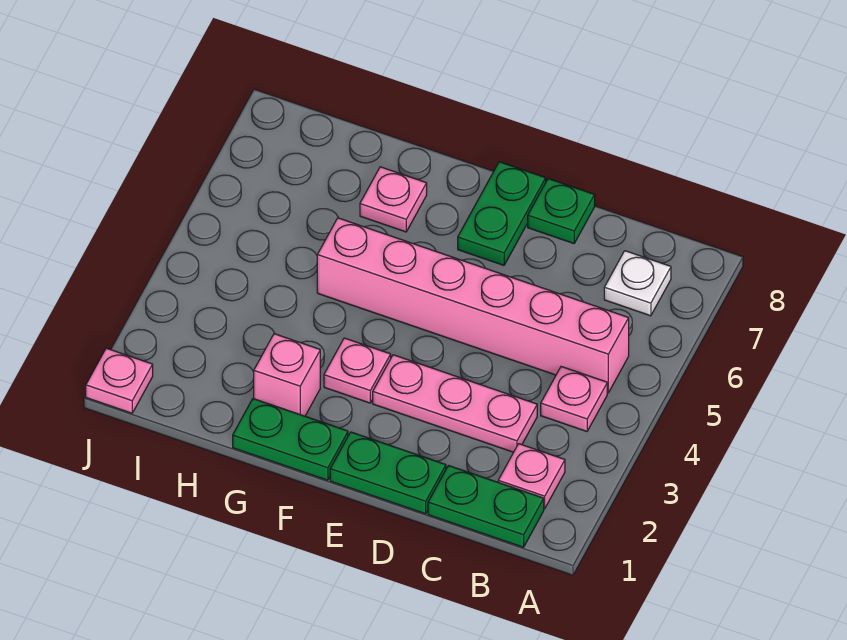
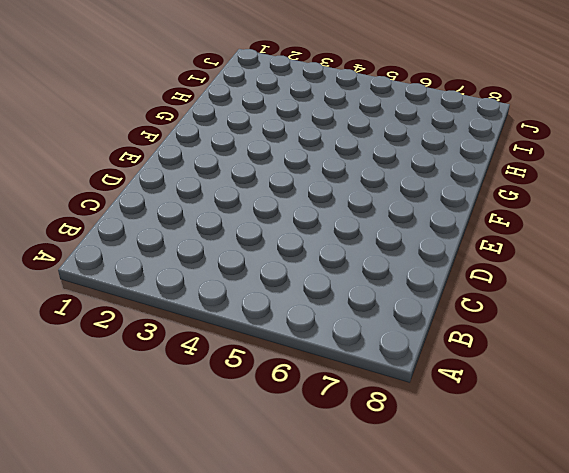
none -> green 1x2 plate [428,466,544,547]
none -> pink 1x1 plate [498,444,565,509]
none -> pink 1x1 plate [541,367,607,431]

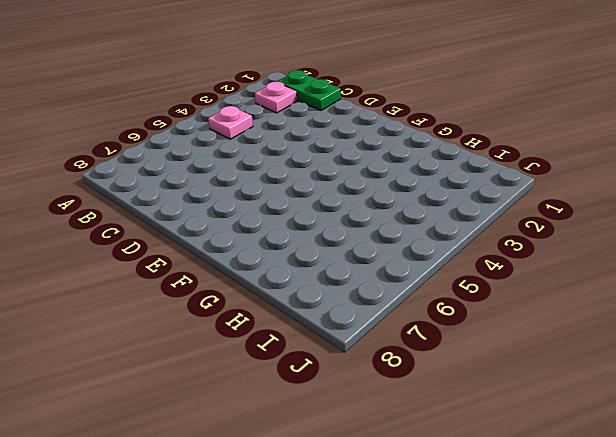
none -> pink 1x6 brick [317,218,629,393]
none -> white 1x1 plate [604,251,671,316]
none -> pink 1x3 plate [373,355,537,452]

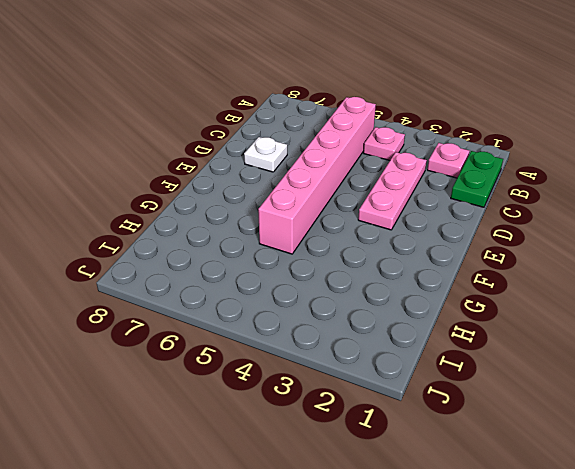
white 1x1 plate [244,137,287,172] -> white 1x1 plate moved to [604,251,671,316]
none -> green 1x2 plate [330,432,446,514]
none -> green 1x1 plate [528,179,595,244]
none -> green 1x2 plate [458,162,546,265]

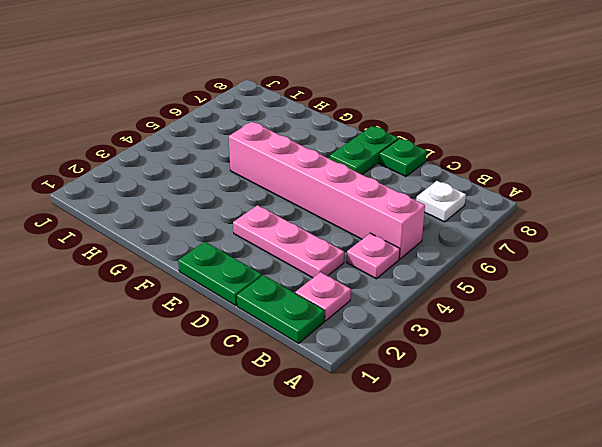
none -> green 1x2 plate [233,399,348,480]
none -> pink 1x1 plate [324,338,391,403]
none -> pink 1x1 brick [254,334,320,416]

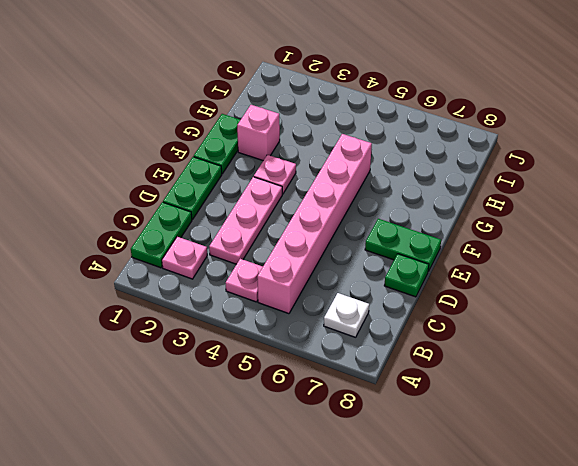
none -> pink 1x1 plate [360,167,427,232]
none -> pink 1x1 plate [86,348,153,413]

